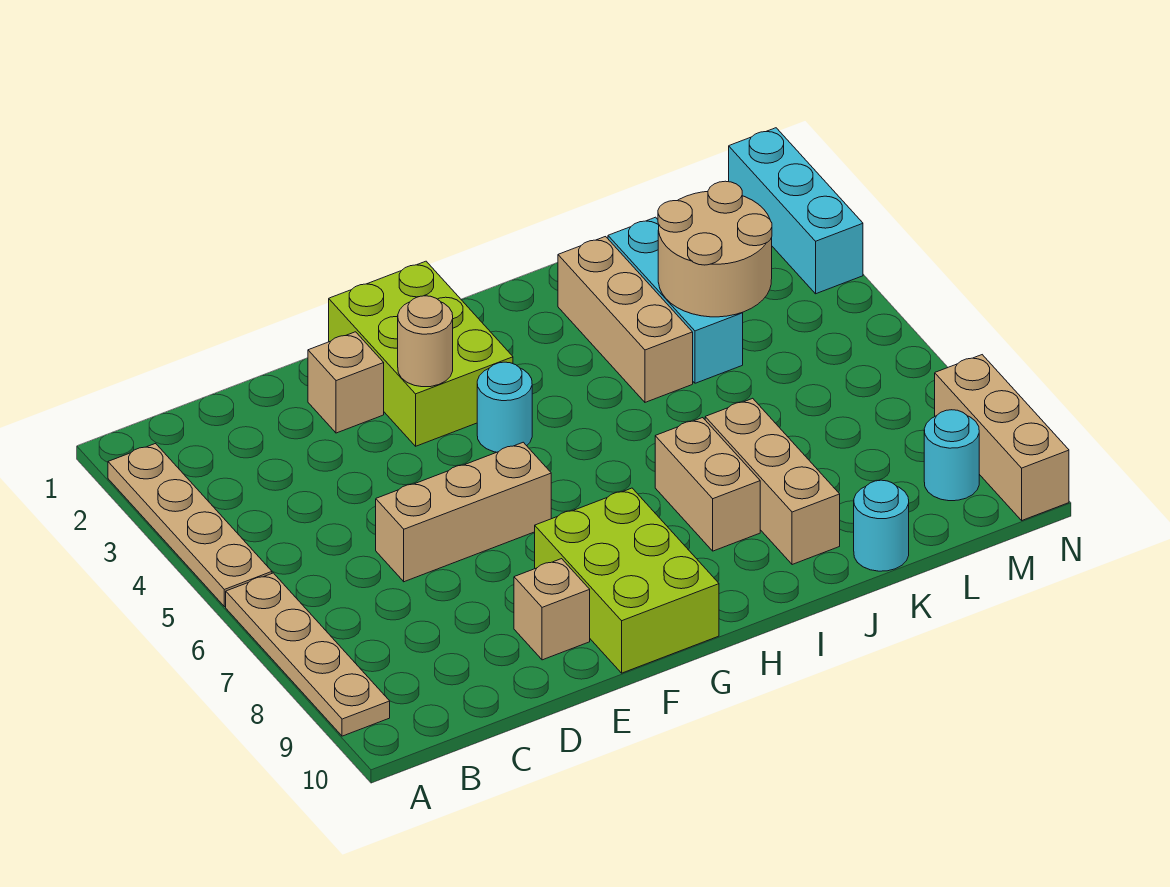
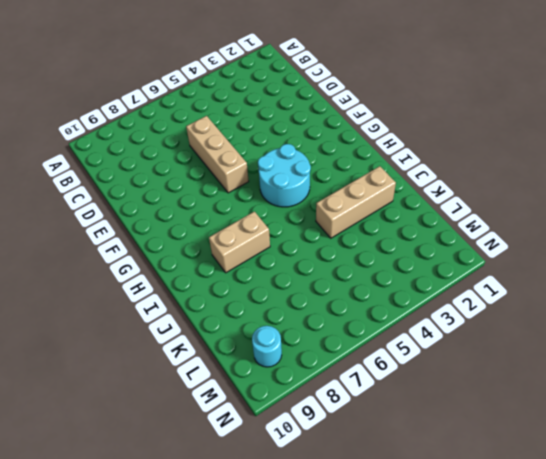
cyan 2x2 round brick [258,144,311,207] -> cyan 1x1 round brick [477,362,532,452]
none -> tan 1x4 plate [108,444,272,607]
none -> tan 1x4 plate [226,573,390,736]
none -> tan 1x1 brick [308,332,384,433]

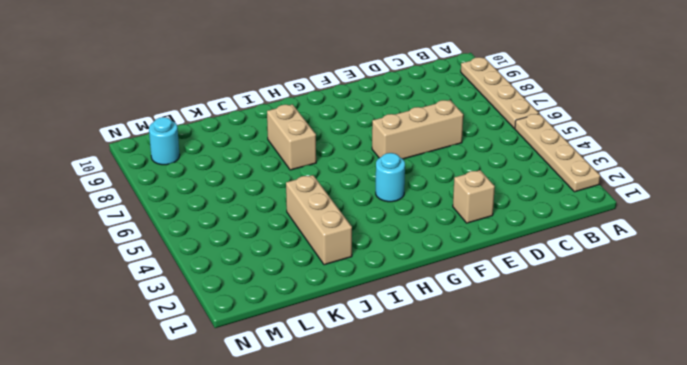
none -> tan 1x1 brick [514,559,590,660]
none -> lime 2x3 brick [329,261,513,446]
none -> lime 2x3 brick [535,488,719,673]

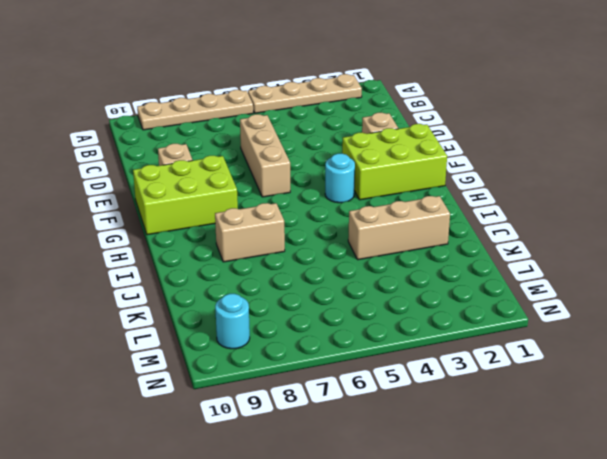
none -> tan 1x3 brick [705,398,840,565]
none -> cyan 1x3 brick [608,217,743,383]
none -> cyan 1x1 round brick [854,480,909,571]

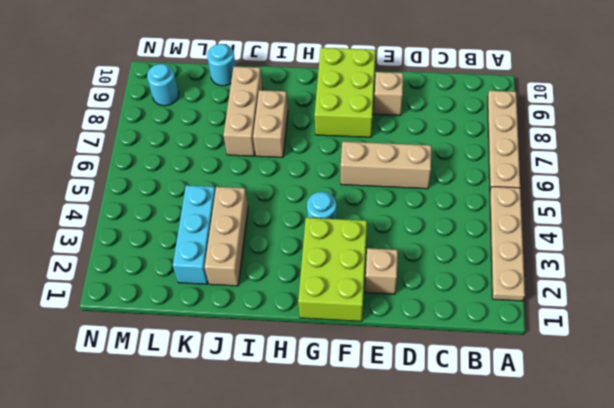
none -> cyan 1x3 brick [729,128,863,294]
none -> tan 1x3 brick [935,355,1069,520]
none -> tan 1x1 round brick [398,296,453,387]

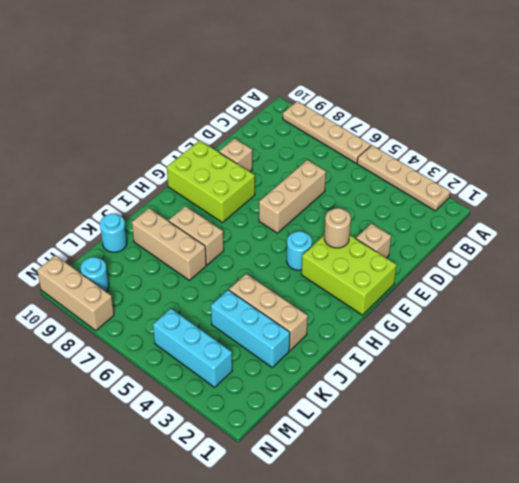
cyan 1x3 brick [153,309,232,387] -> cyan 1x3 brick moved to [729,128,863,294]
none -> tan 2x2 round brick [658,181,772,317]

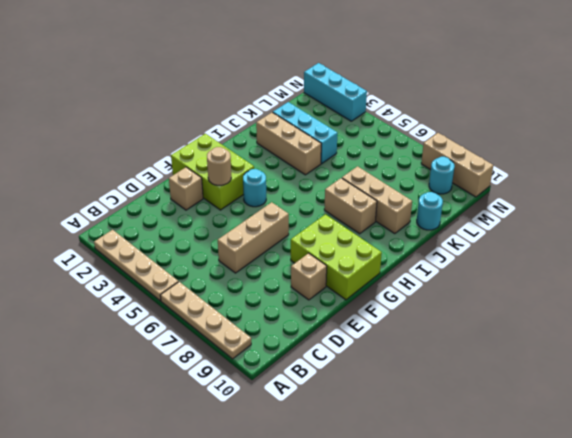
none -> tan 2x2 round brick [658,181,772,317]

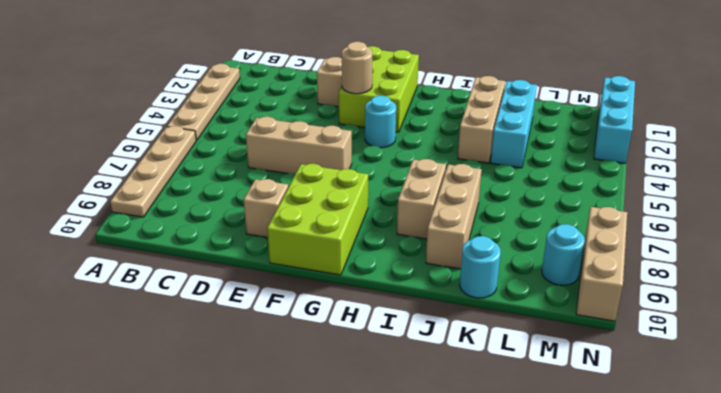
none -> tan 2x2 round brick [658,181,772,317]

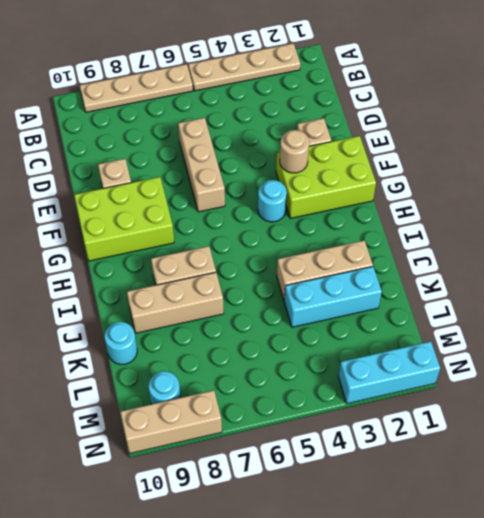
none -> tan 2x2 round brick [658,181,772,317]

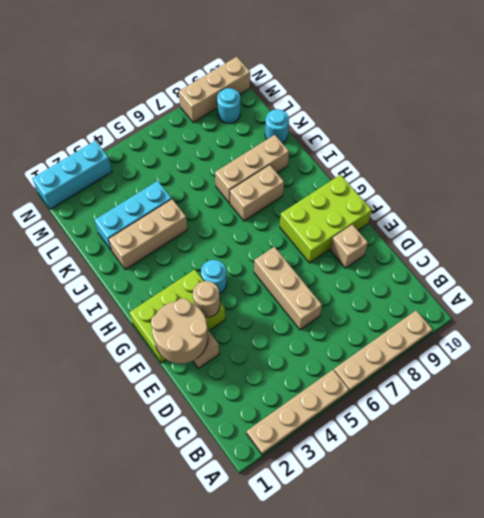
tan 2x2 round brick [151,298,208,364] -> tan 2x2 round brick moved to [658,181,772,317]

